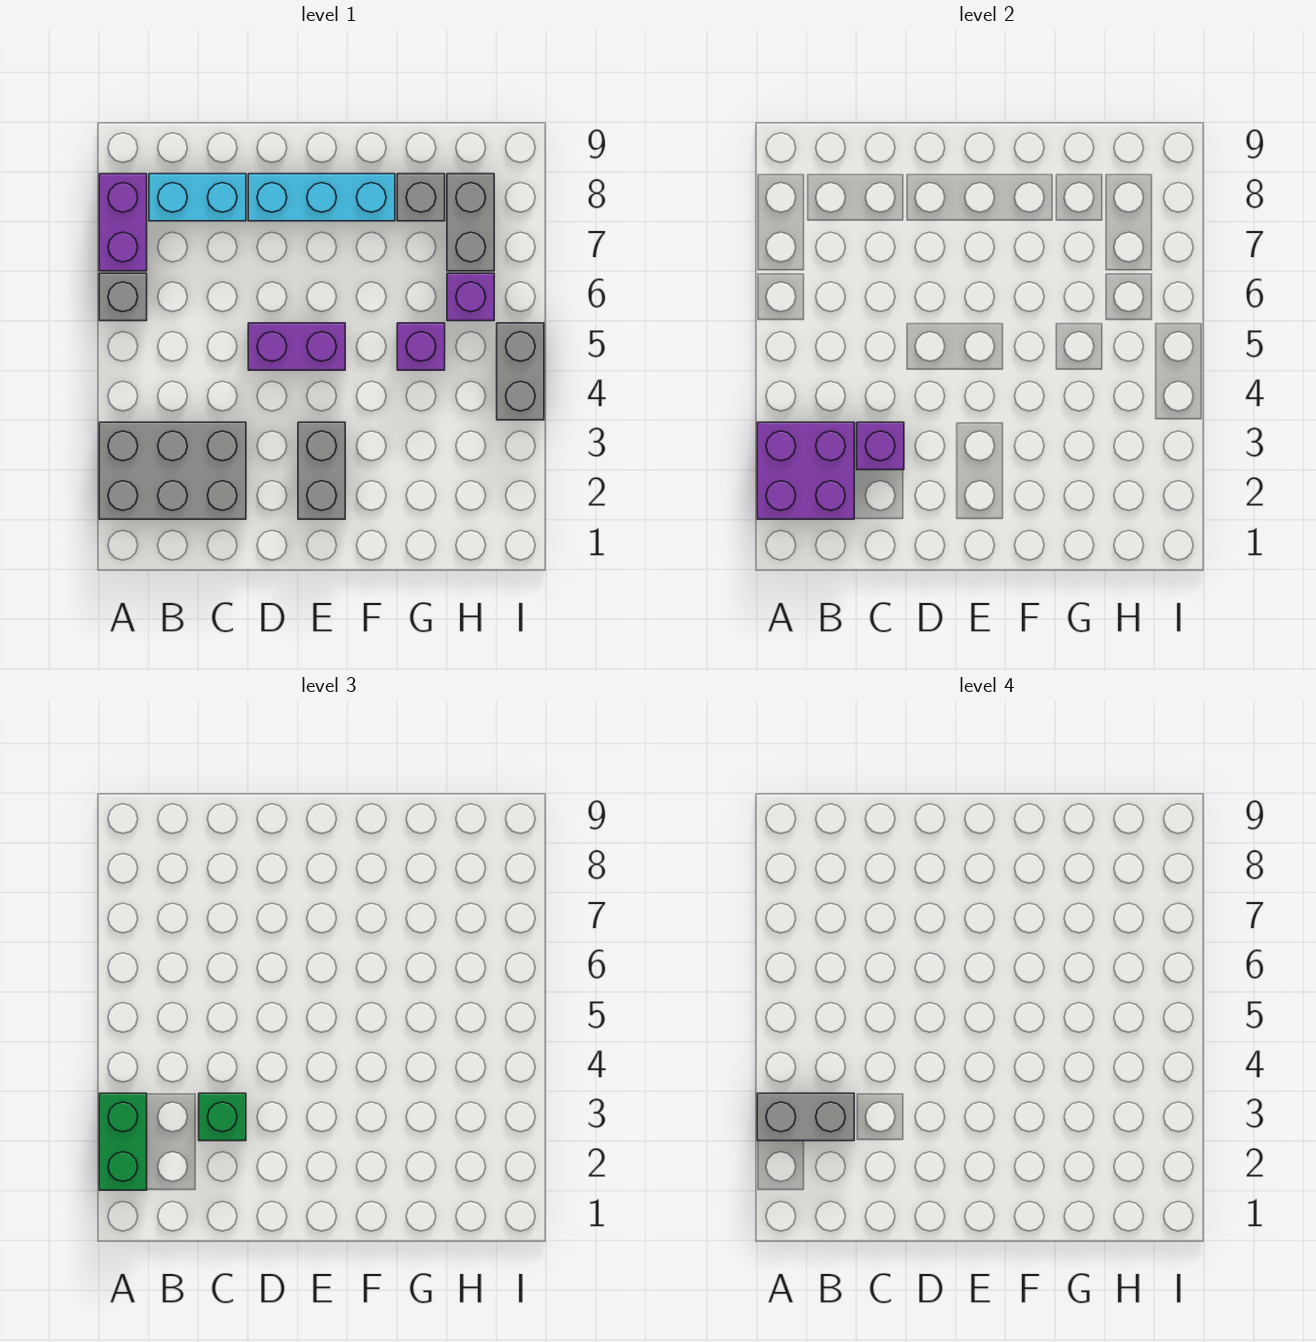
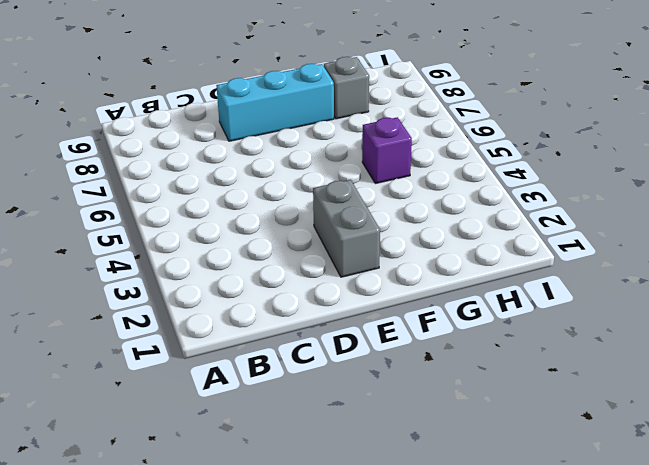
none -> grey 2x3 brick [99,422,246,519]
none -> grey 1x1 brick [99,273,147,321]
none -> purple 1x2 brick [99,174,147,271]

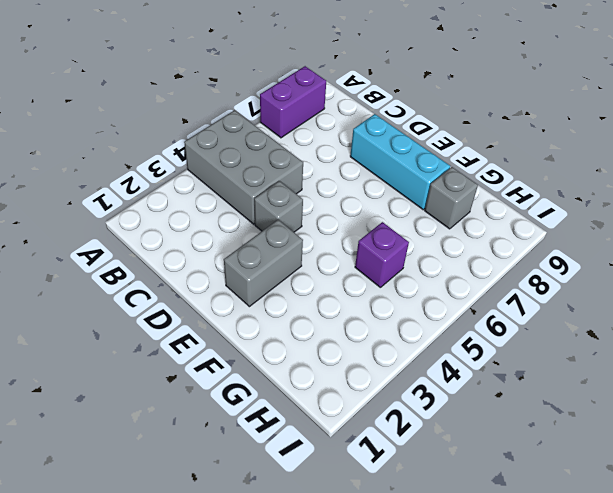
grey 2x3 brick [184,110,303,224] -> grey 2x3 brick moved to [99,422,246,519]
grey 1x1 brick [254,181,303,232] -> grey 1x1 brick moved to [99,273,147,321]
none -> cyan 1x2 brick [149,174,246,221]
none -> purple 1x2 brick [248,323,345,370]
none -> purple 1x1 brick [447,273,494,321]

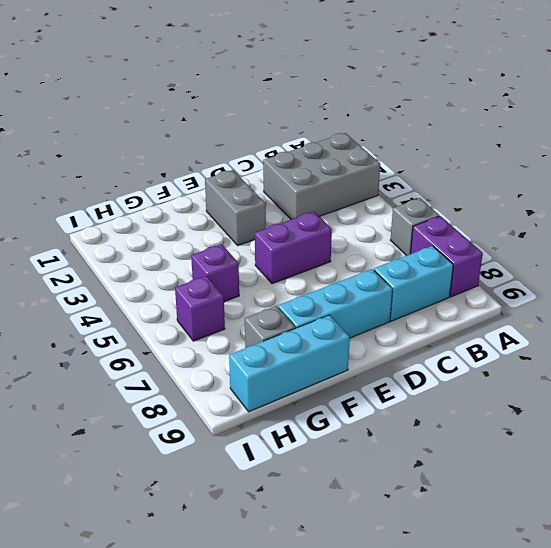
cyan 1x3 brick [229,315,350,412] -> none
none -> grey 1x2 brick [447,174,494,271]
none -> grey 1x2 brick [497,323,544,420]
none -> purple 2x2 brick [757,422,854,519]

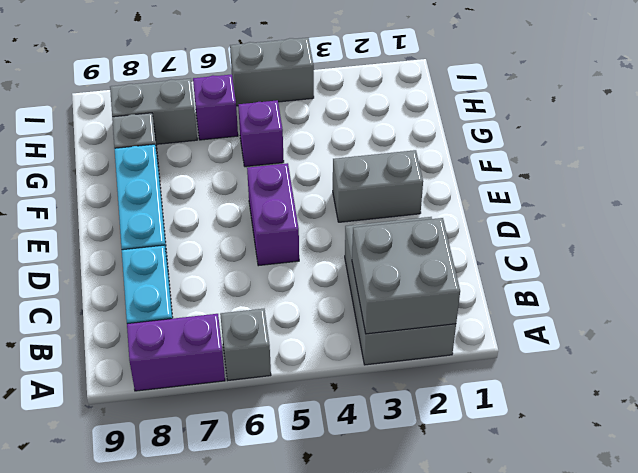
grey 2x2 brick [352,218,460,334] -> purple 2x2 brick [757,422,854,519]
none -> purple 1x1 brick [857,422,904,470]
none -> green 1x2 brick [99,1093,147,1190]
none -> green 1x1 brick [199,1093,246,1141]

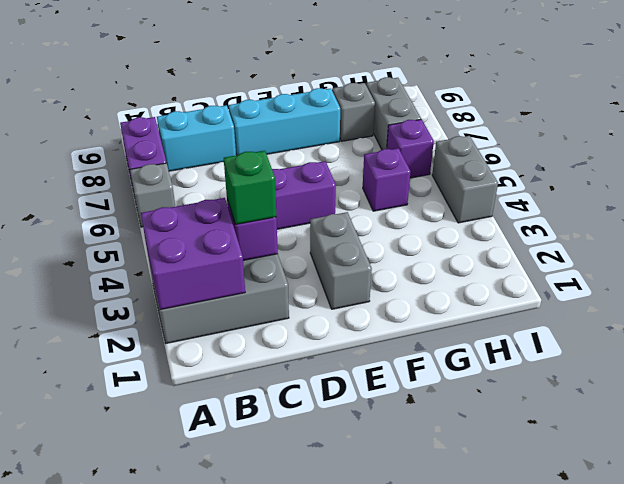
none -> green 1x2 brick [99,1093,147,1190]
none -> grey 1x2 brick [757,1093,854,1141]

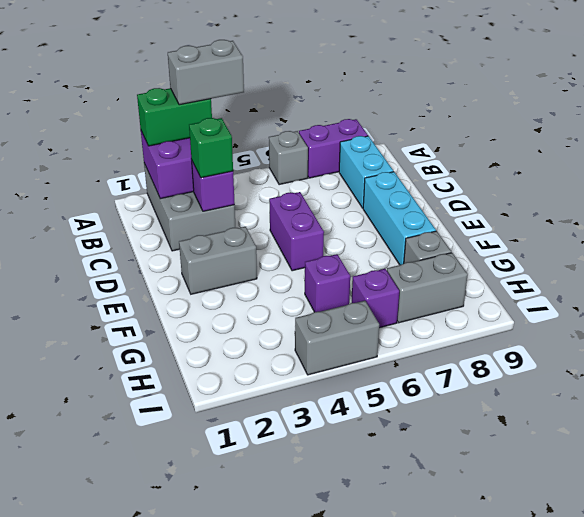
grey 1x2 brick [168,40,244,105] -> grey 1x2 brick turned to [757,1093,854,1141]

